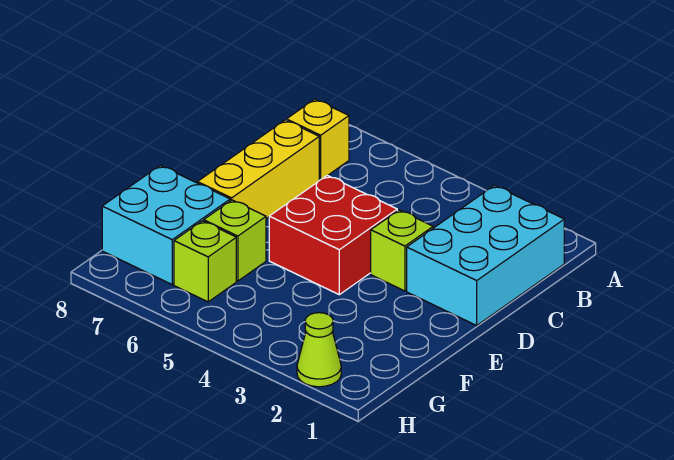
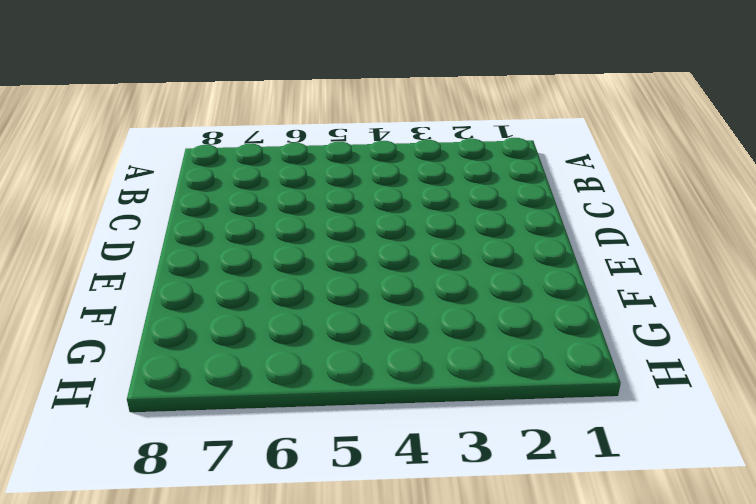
none -> cyan 2x3 brick [407,185,564,325]
none -> yellow 1x1 brick [287,99,349,180]

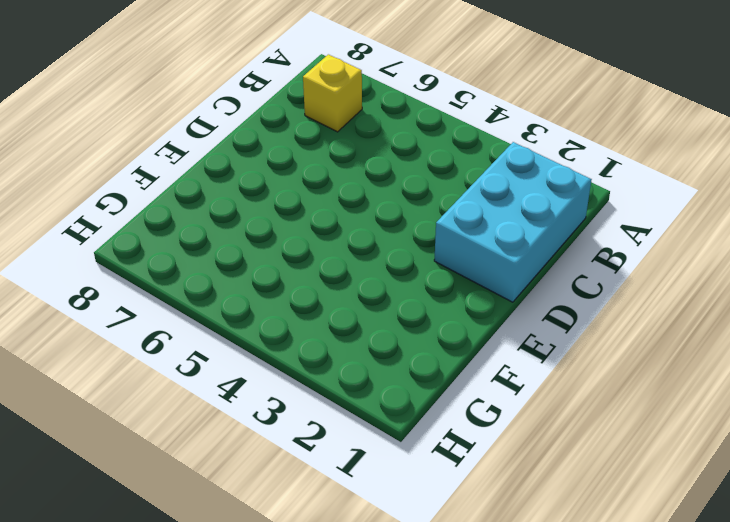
none -> yellow 1x3 brick [197,120,319,219]
none -> lime 1x1 brick [371,210,433,291]

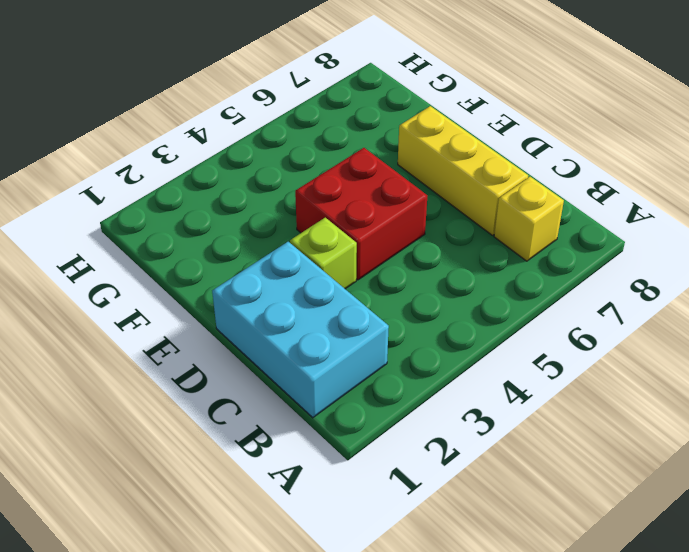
none -> lime 1x1 brick [204,200,266,281]
none -> cyan 2x2 brick [102,166,230,284]

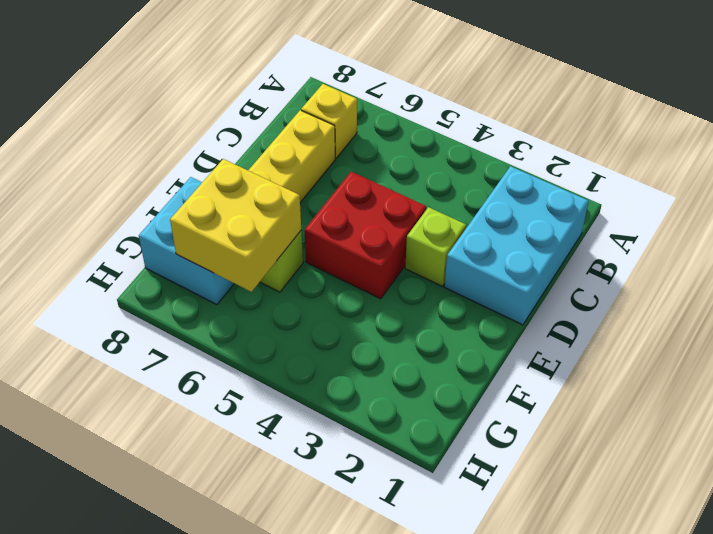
yellow 2x2 brick [170,159,301,292] -> none
none -> lime 1x1 brick [174,221,236,302]
none -> lime 1x1 cone [297,313,341,387]

